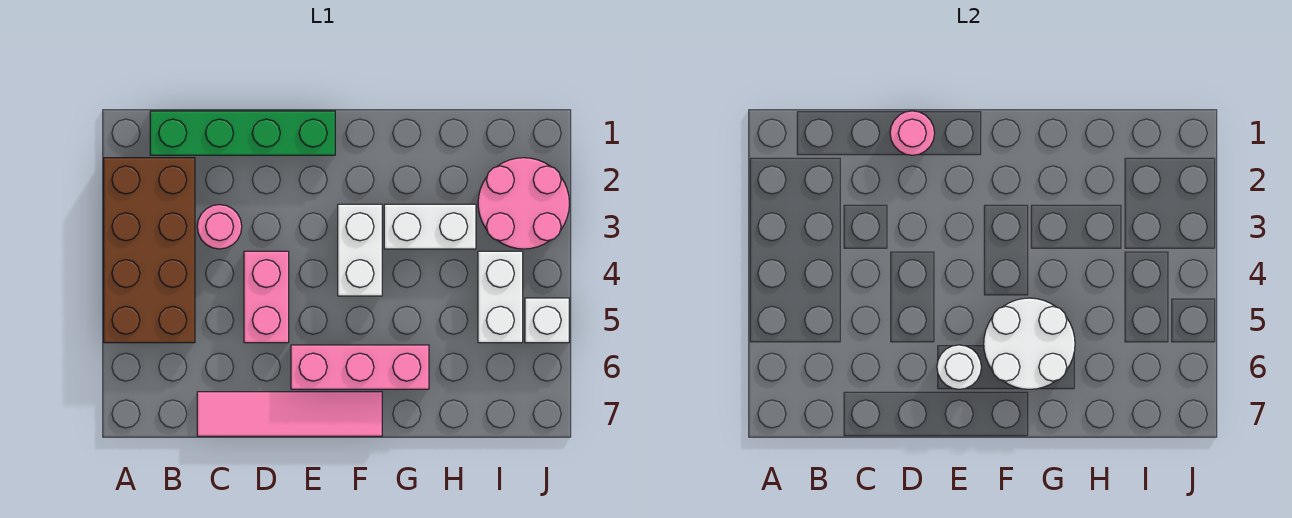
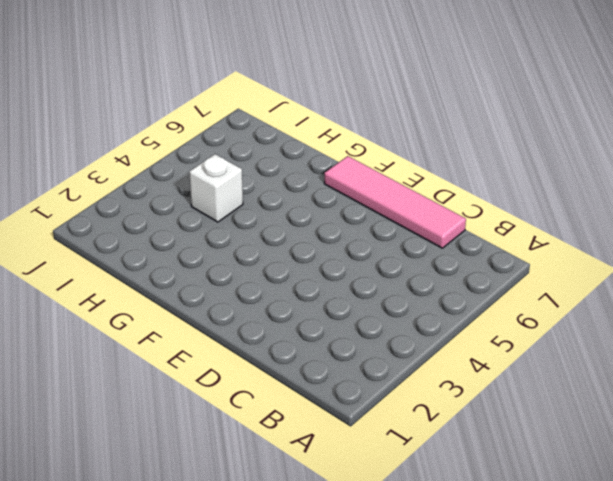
white 1x1 brick [189,154,243,222] -> white 1x1 brick moved to [525,298,569,343]
none -> brown 2x4 brick [104,158,195,343]
none -> green 1x4 brick [150,111,335,155]
none -> pink 1x1 round brick [197,205,242,249]

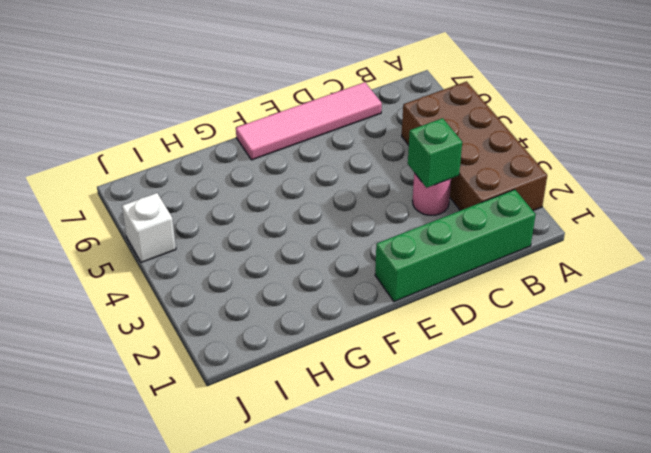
green 1x1 brick [408,118,462,188] -> none
none -> pink 1x2 brick [244,251,289,343]
none -> pink 1x3 brick [291,345,429,389]
none -> white 1x2 brick [338,204,382,296]

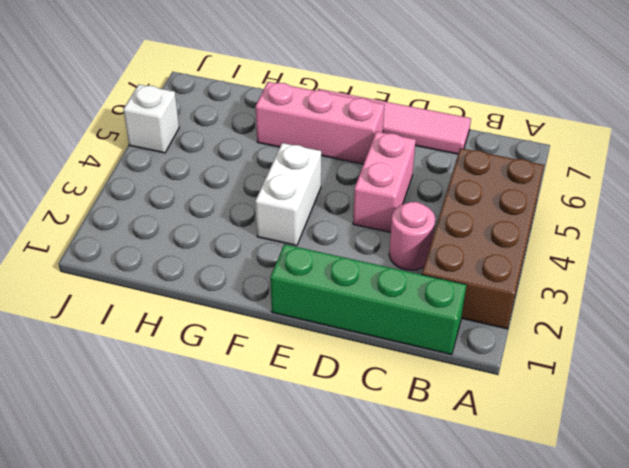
none -> white 1x2 brick [384,204,476,249]
none -> pink 2x2 round brick [478,158,569,249]
none -> white 1x2 brick [478,251,523,343]

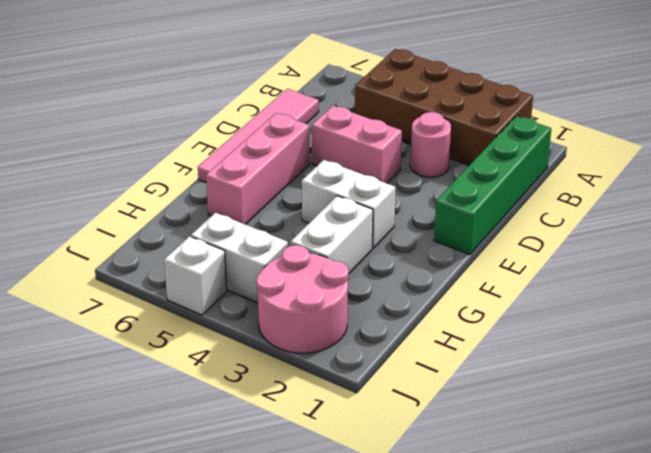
none -> pink 1x1 round brick [890,111,935,155]
none -> white 1x1 round brick [937,345,981,389]
none -> white 2x2 round brick [984,298,1075,389]

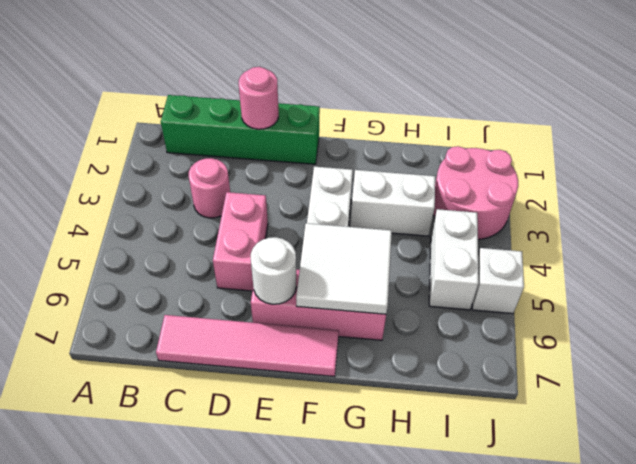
white 2x2 tile [296,223,392,314] -> white 2x2 round brick [984,298,1075,389]
none -> brown 2x4 brick [104,158,195,343]

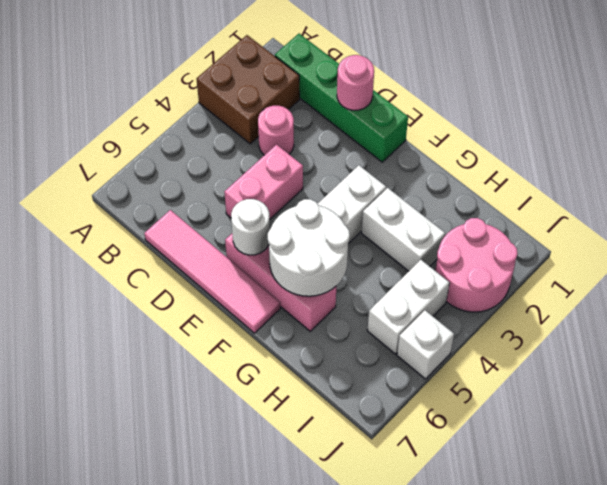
brown 2x2 brick [197,35,300,144] -> brown 2x4 brick [104,158,195,343]

